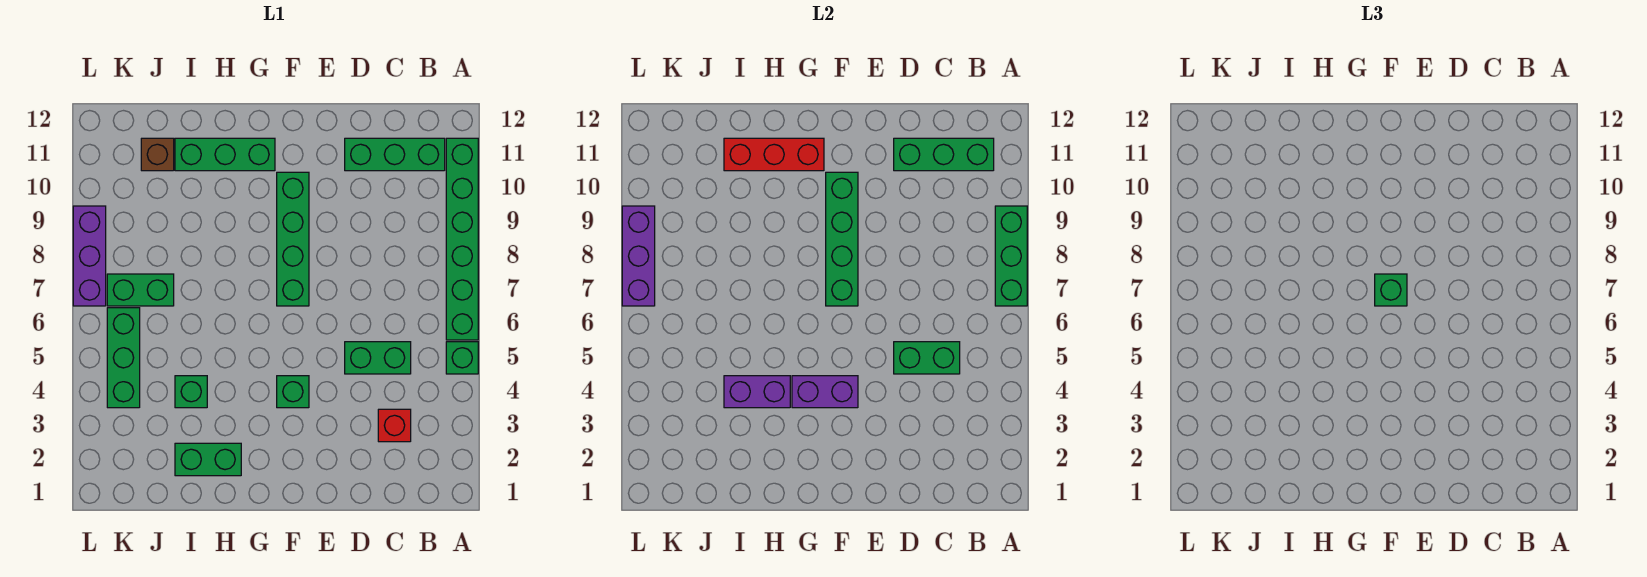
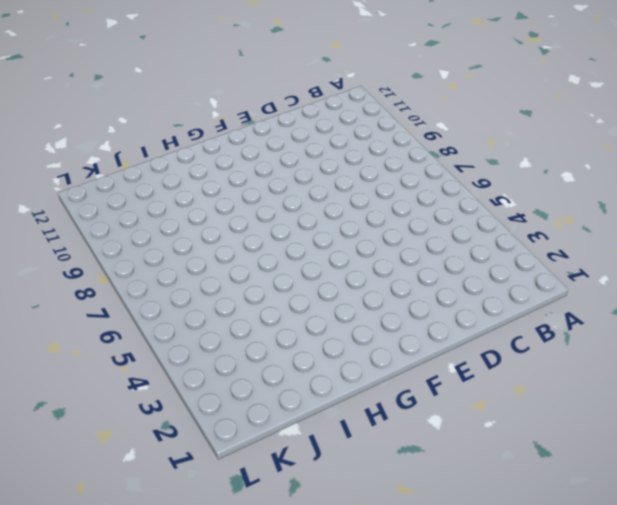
none -> green 1x1 brick [446,342,478,374]
none -> green 1x6 brick [446,138,478,340]
none -> green 1x3 brick [345,138,445,171]

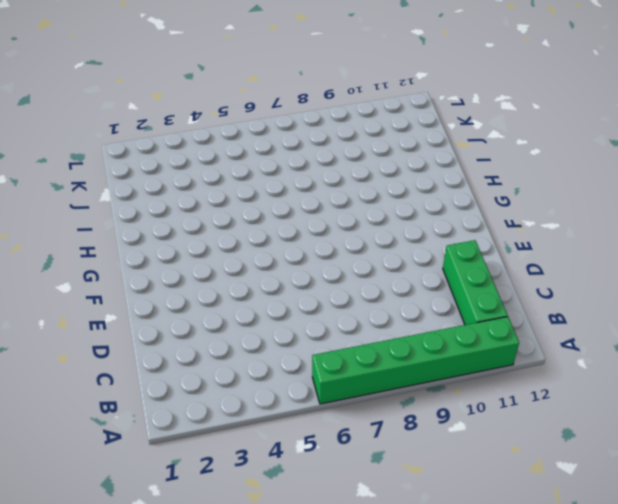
none -> green 1x1 brick [446,342,478,374]
none -> red 1x1 brick [378,409,411,442]
none -> green 1x2 brick [345,342,411,374]

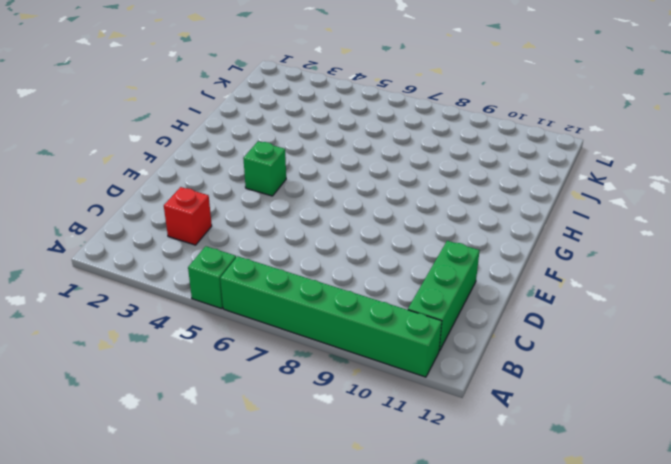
none -> green 1x2 brick [345,342,411,374]
none -> green 1x4 brick [277,172,309,306]
none -> green 1x3 brick [175,138,275,171]

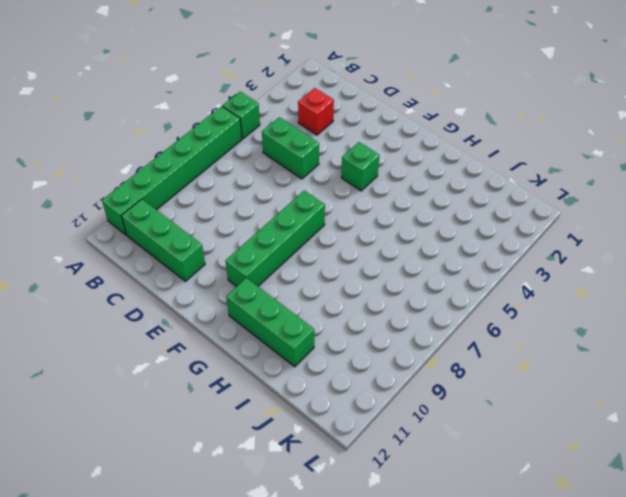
none -> green 1x2 brick [175,443,241,476]
none -> green 1x1 brick [175,376,207,408]
none -> green 1x2 brick [107,274,174,306]

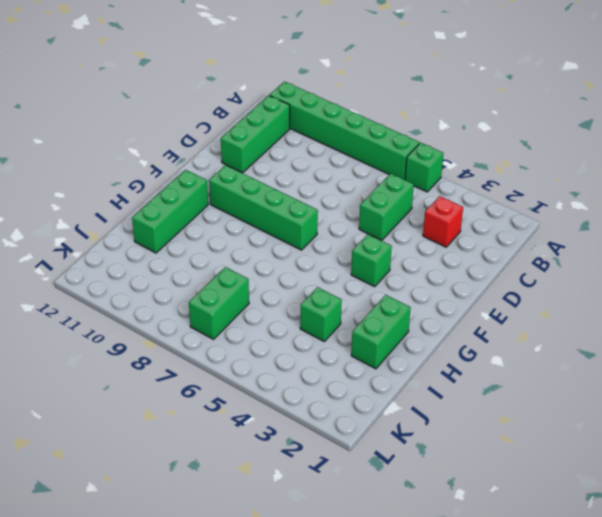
none -> brown 1x1 brick [141,138,174,171]
none -> green 1x3 brick [107,308,140,408]
none -> purple 1x3 brick [73,206,106,306]

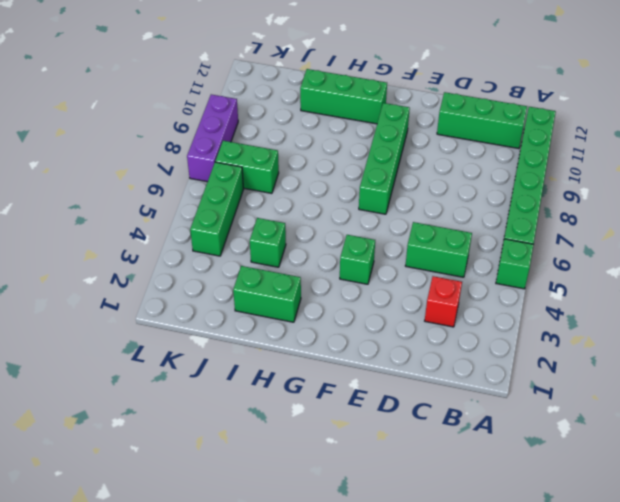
none -> brown 1x1 brick [141,138,174,171]
none -> green 1x3 brick [995,206,1027,306]
none -> green 1x3 brick [894,138,994,171]

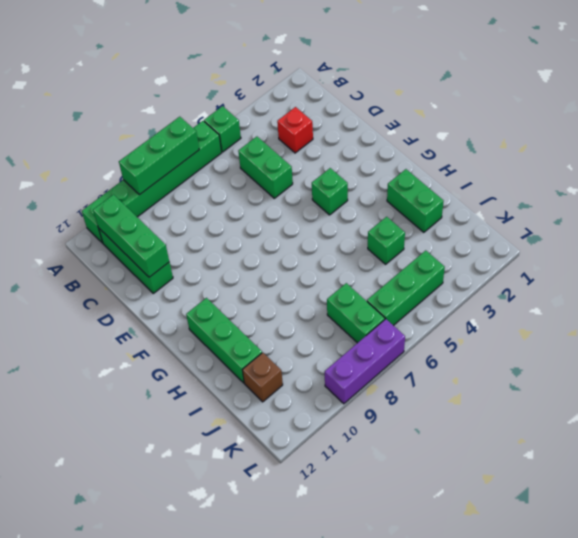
none -> green 1x4 brick [277,172,309,306]
none -> green 1x2 brick [894,342,960,374]
none -> purple 1x2 brick [792,376,858,408]

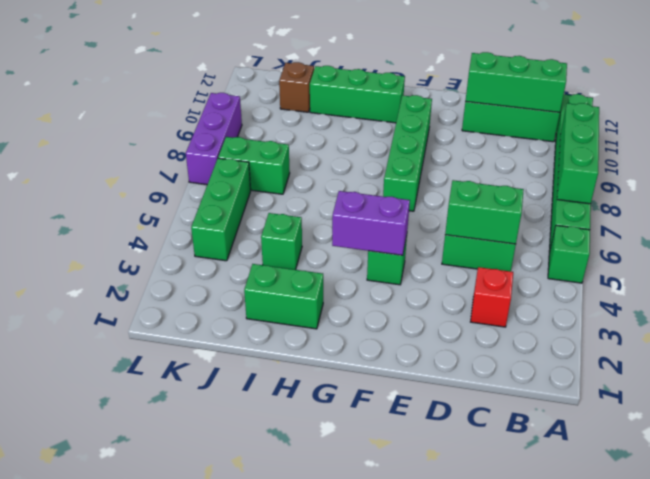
none -> green 1x4 brick [826,172,858,306]
none -> red 1x3 brick [724,138,824,171]
none -> purple 1x2 brick [724,376,790,408]

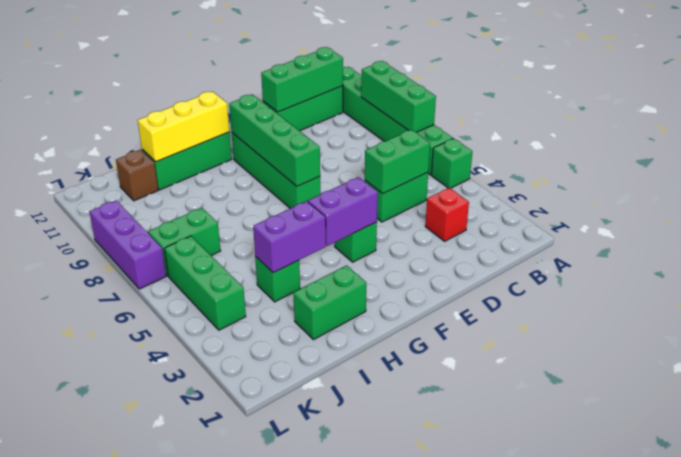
yellow 1x3 brick [138,91,230,162] -> red 1x3 brick [724,138,824,171]
none -> purple 1x3 brick [622,206,655,306]
none -> green 1x1 brick [1375,274,1407,306]

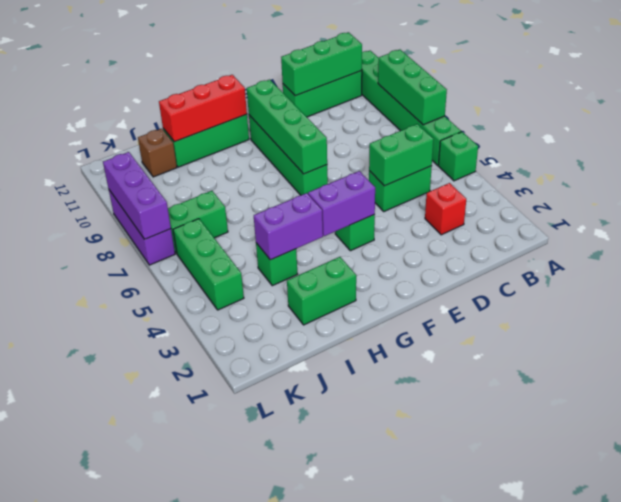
none -> green 1x1 brick [1375,274,1407,306]

